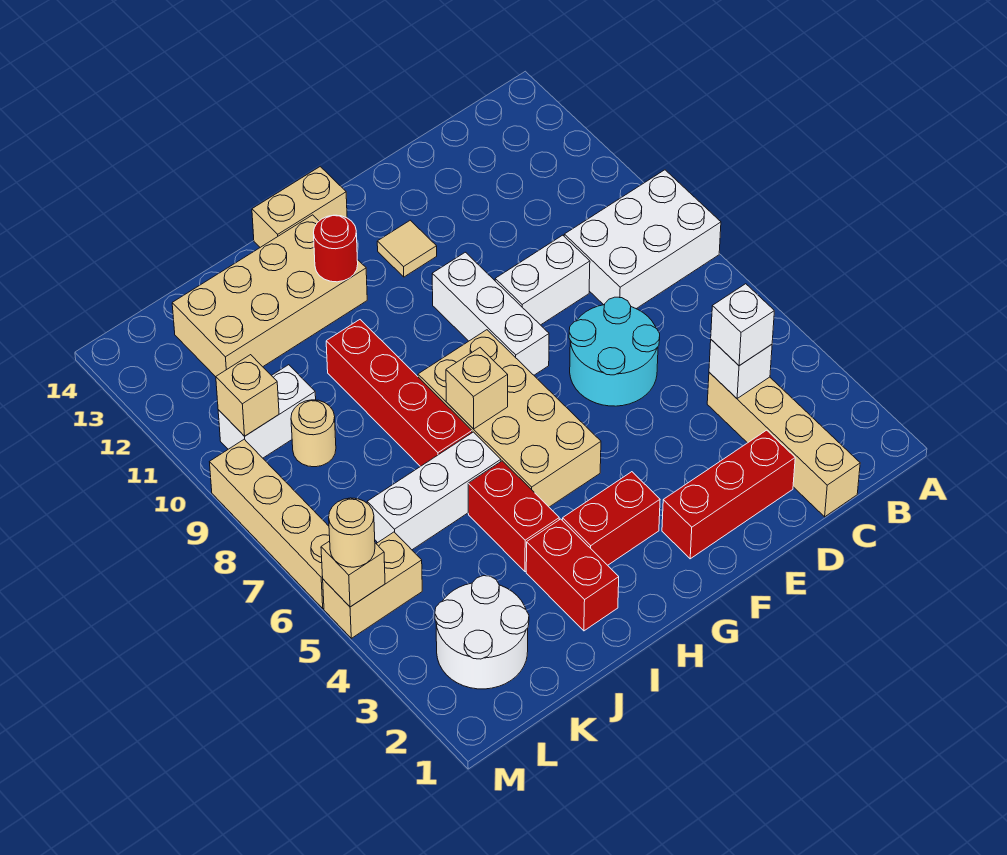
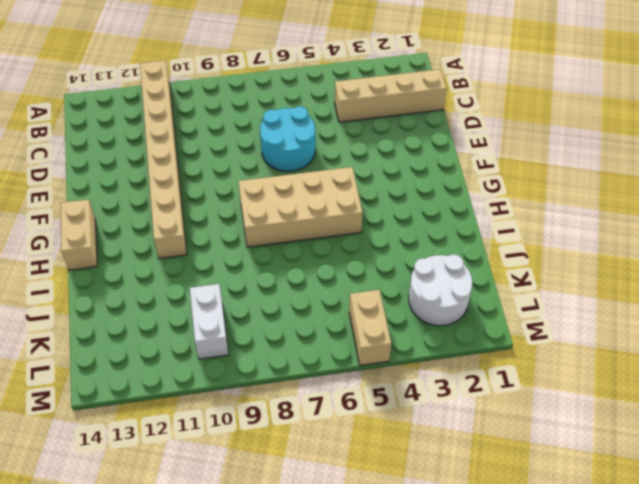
tan 1x8 brick [140,61,187,259] -> none
none -> white 2x3 brick [564,170,721,309]
none -> red 1x3 brick [662,430,795,559]
none -> white 1x2 brick [495,235,590,325]

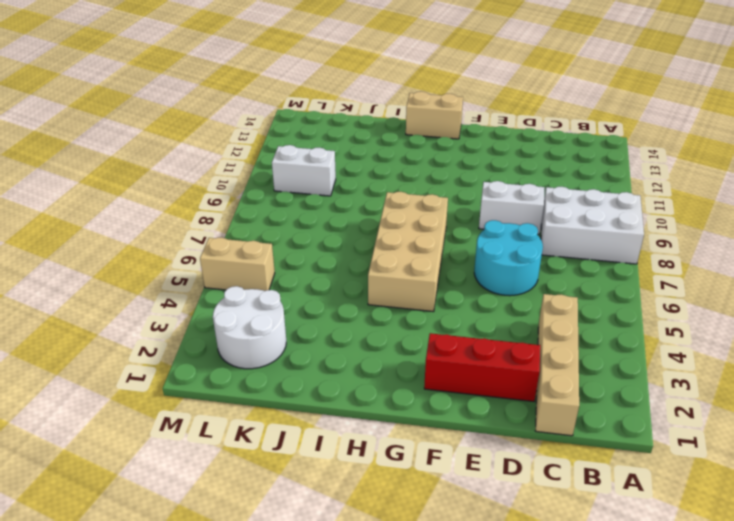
none -> white 1x3 brick [432,252,549,375]
none -> tan 1x1 tile [377,220,437,277]
none -> red 1x2 brick [562,472,660,565]

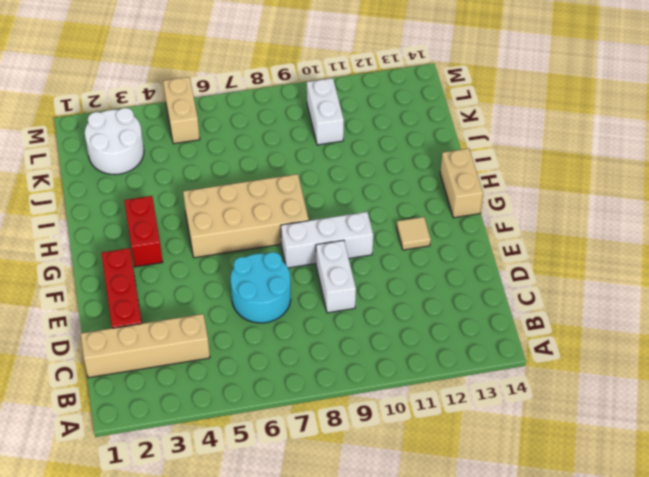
none -> white 2x3 brick [564,170,721,309]
none -> tan 2x4 brick [172,215,367,377]
none -> red 1x2 brick [526,519,619,631]

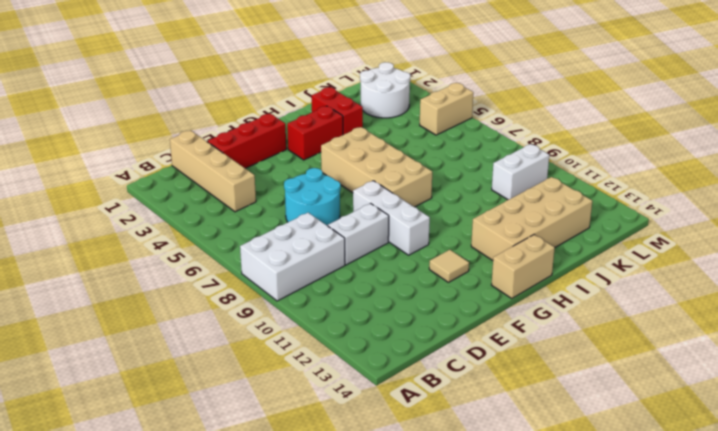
none -> red 1x2 brick [468,461,559,572]
none -> white 1x3 brick [367,432,501,550]
none -> red 1x4 brick [326,320,472,467]

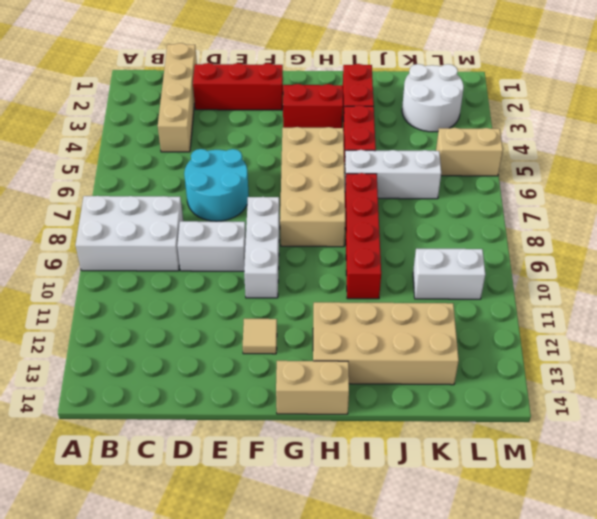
none -> tan 1x1 round brick [291,400,336,467]
none -> tan 1x4 brick [210,439,330,608]
none -> white 1x1 brick [709,340,772,398]

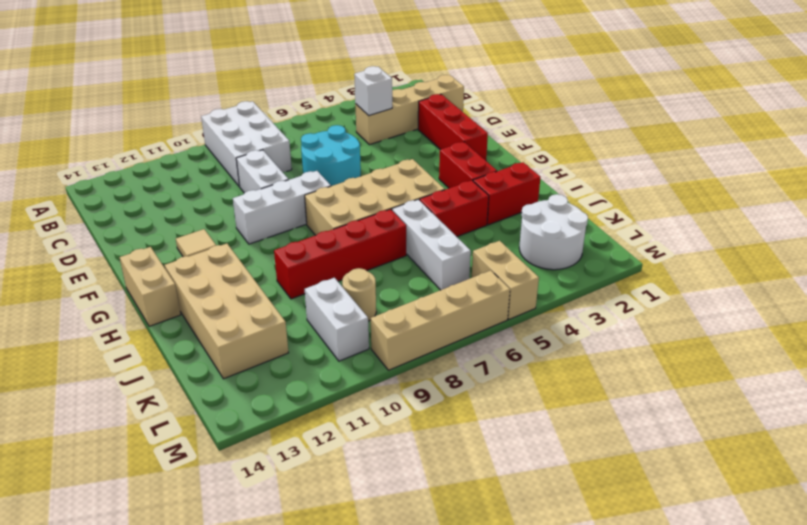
none -> tan 1x1 brick [446,348,508,429]
none -> red 1x1 round brick [314,215,358,282]
none -> tan 1x1 brick [216,355,279,436]

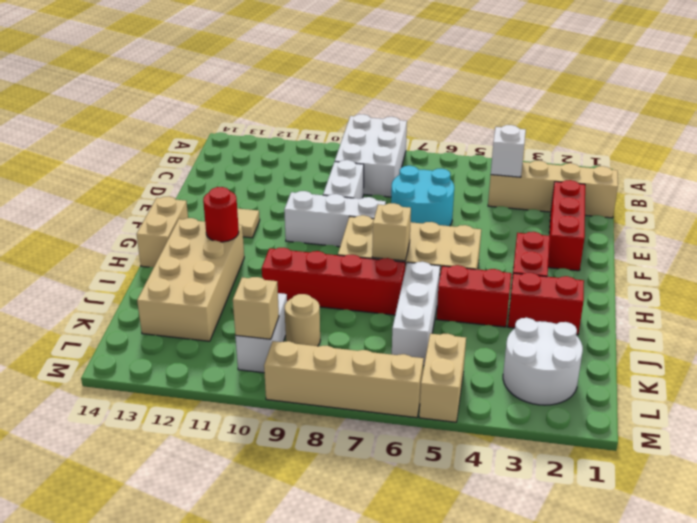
none -> tan 1x1 brick [321,541,385,607]
none -> white 1x1 brick [711,284,774,366]
none -> tan 1x1 round brick [329,498,375,567]

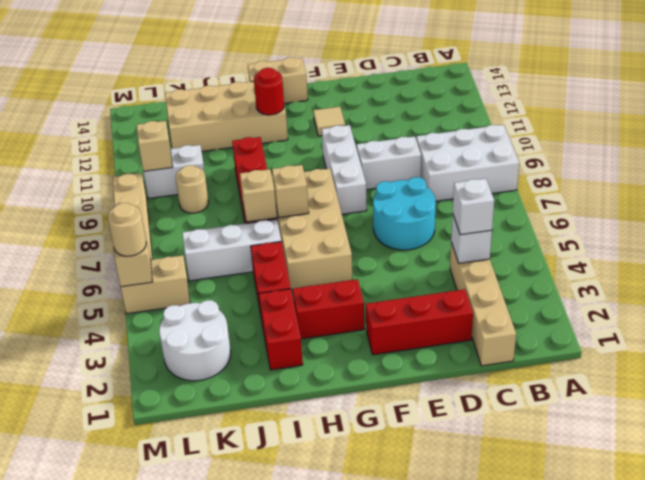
tan 1x1 brick [240,169,277,222] -> none

